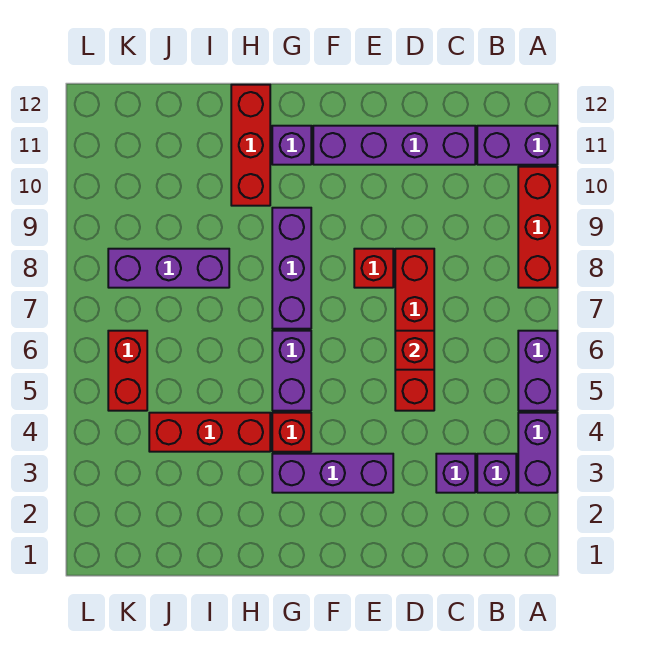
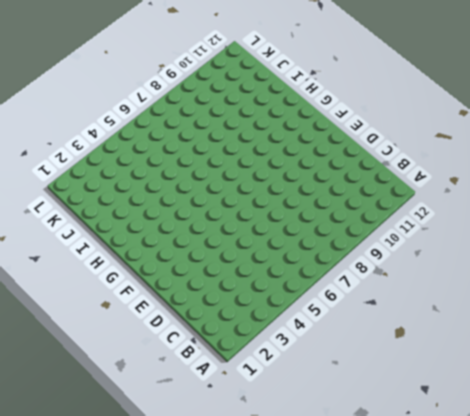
none -> purple 1x2 brick [518,413,557,493]
none -> purple 1x2 brick [518,331,557,411]
none -> red 1x3 brick [518,167,557,288]

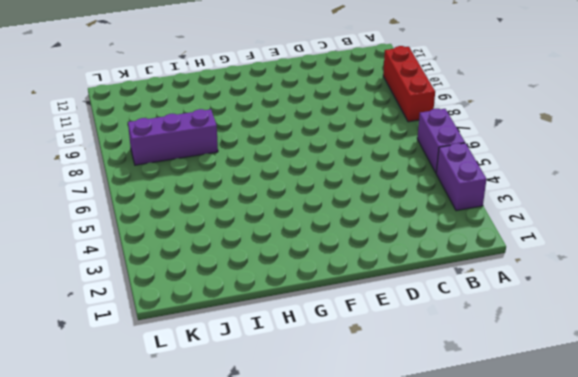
none -> purple 1x2 brick [477,126,557,165]
none -> purple 1x1 brick [477,454,516,493]
none -> purple 1x1 brick [436,454,475,493]

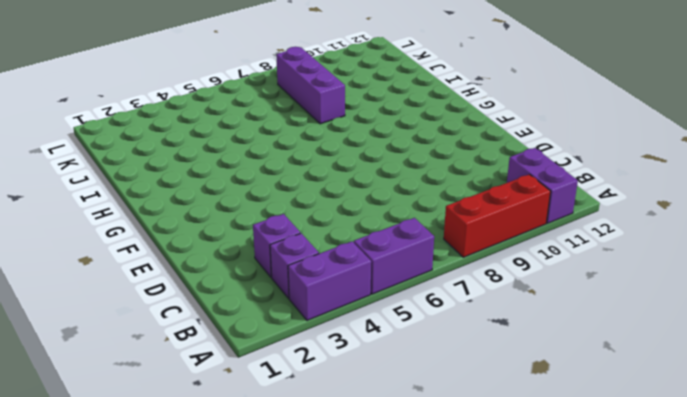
none -> purple 1x4 brick [313,126,475,165]
none -> red 1x4 brick [395,249,434,411]
none -> purple 1x3 brick [272,454,393,493]

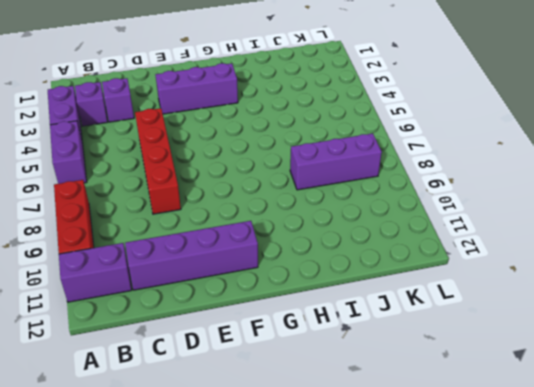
none -> red 1x1 brick [354,249,393,288]
none -> red 1x1 brick [272,413,311,452]
none -> purple 1x2 brick [272,331,311,411]

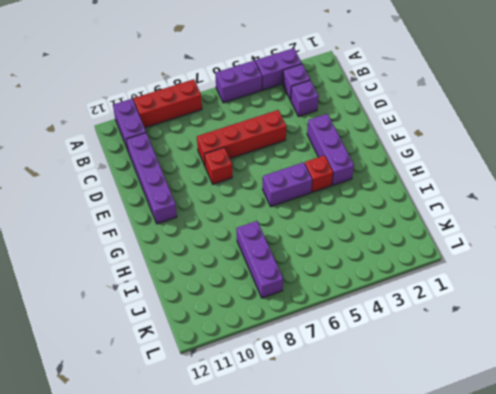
none -> purple 1x3 brick [272,208,311,329]
none -> purple 1x1 brick [272,126,311,165]
none -> red 1x3 brick [149,413,270,452]

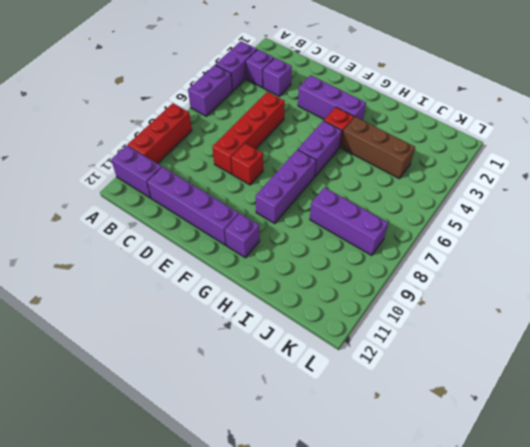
brown 1x3 brick [341,117,415,179] -> red 1x3 brick [149,413,270,452]
none -> red 1x3 brick [231,85,270,206]
none -> red 1x2 brick [108,331,147,411]
none -> red 1x1 brick [395,331,434,370]

